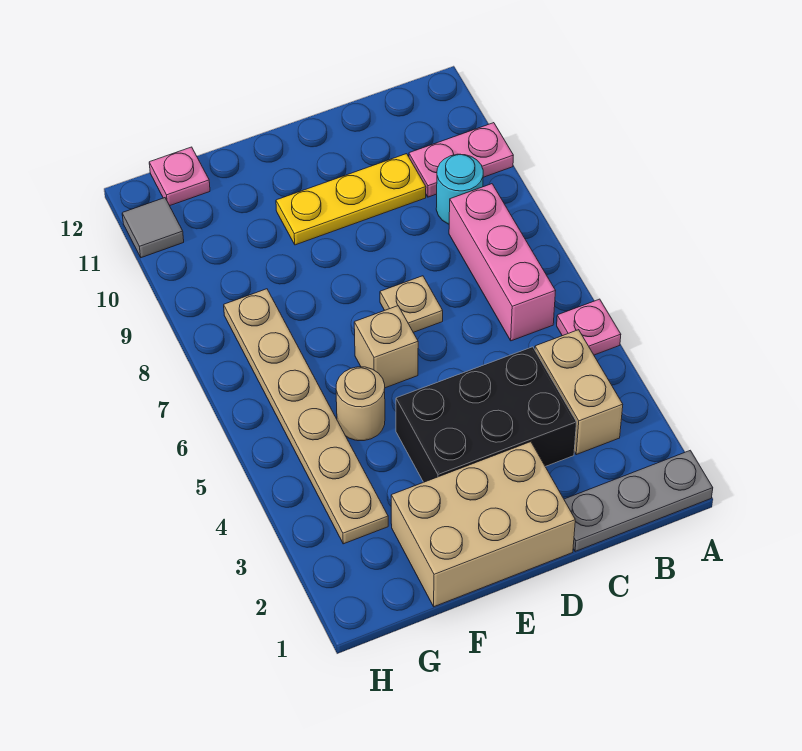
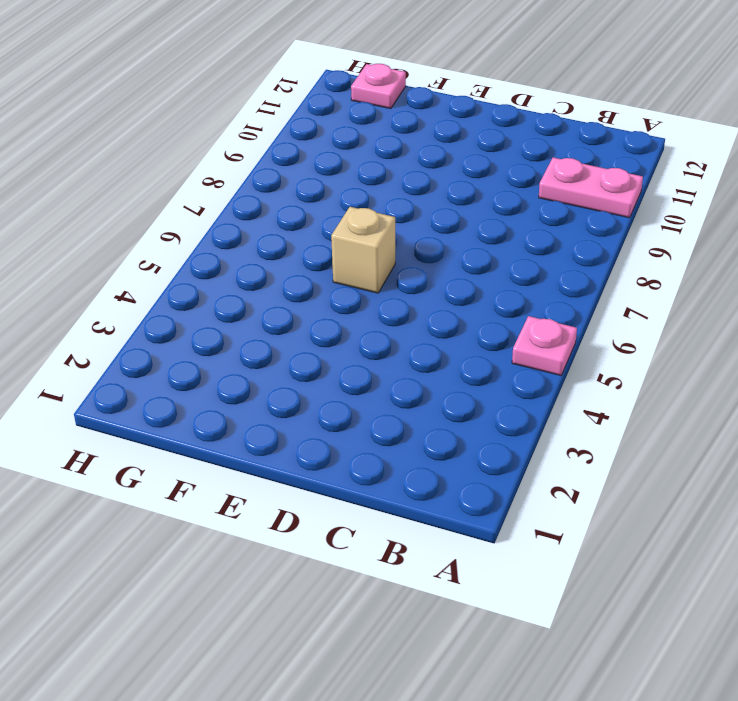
none -> grey 1x3 plate [564,450,713,552]
none -> tan 1x2 brick [535,330,623,455]
none -> pink 1x3 brick [449,184,555,341]

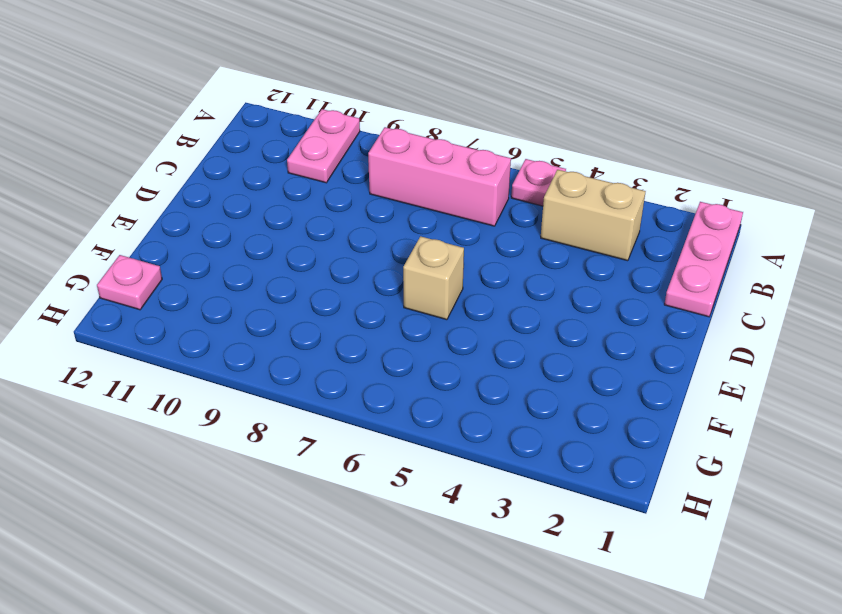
pink 1x3 plate [664,202,743,317] -> grey 1x3 plate [564,450,713,552]
none -> cyan 1x1 round brick [436,154,483,224]
none -> black 2x3 brick [396,347,577,482]
none -> yellow 1x3 plate [276,154,426,245]

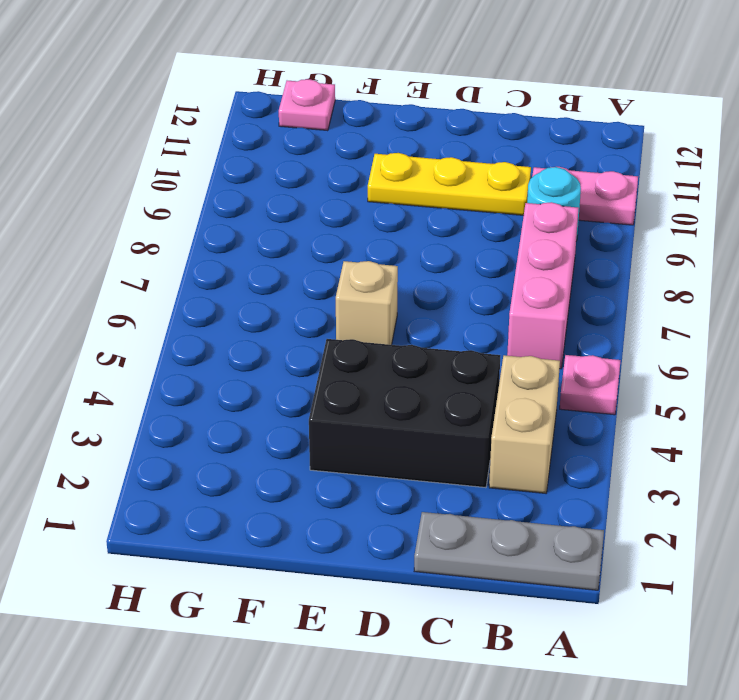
none -> tan 2x3 brick [391,442,575,607]
none -> tan 1x1 plate [380,276,443,332]
none -> tan 1x1 round brick [336,367,385,441]

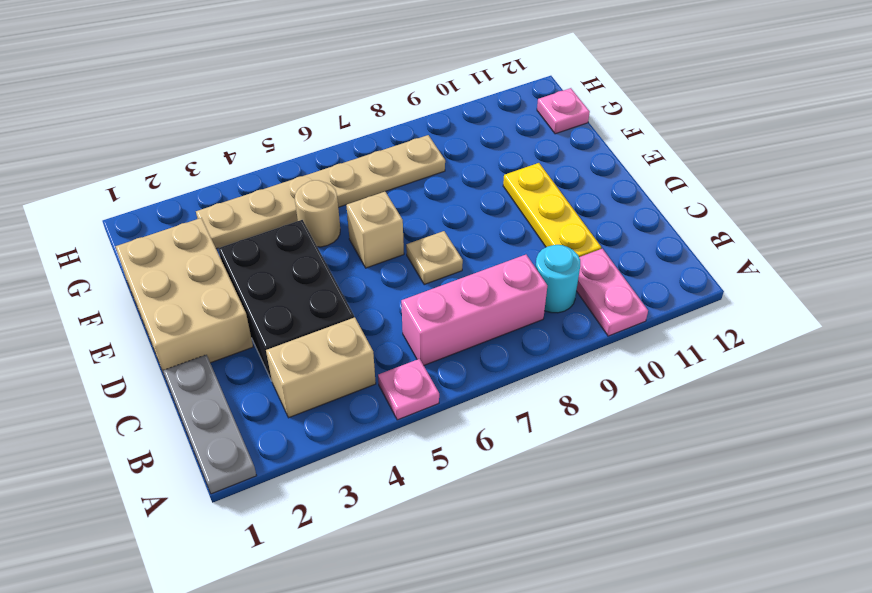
none -> grey 1x1 tile [122,198,184,258]

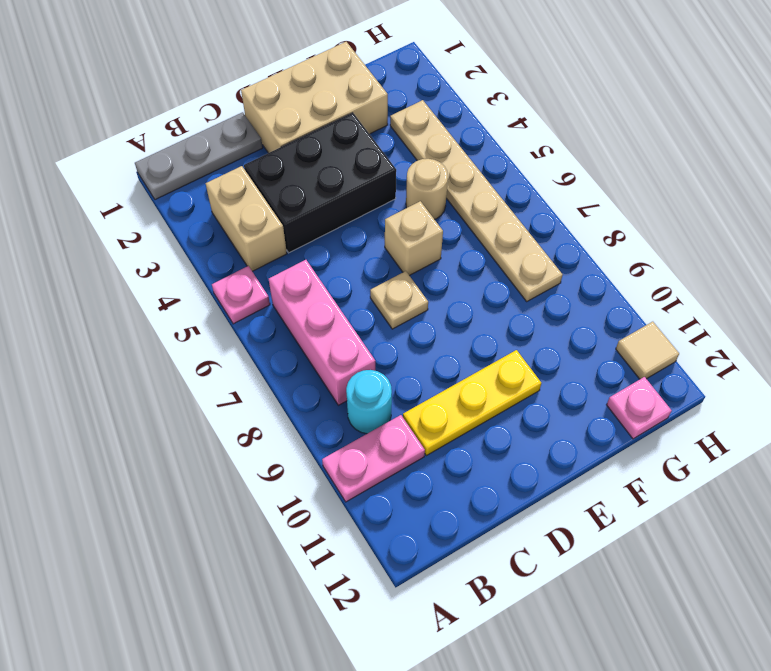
tan 1x1 tile [616,322,679,379] -> grey 1x1 tile [122,198,184,258]

